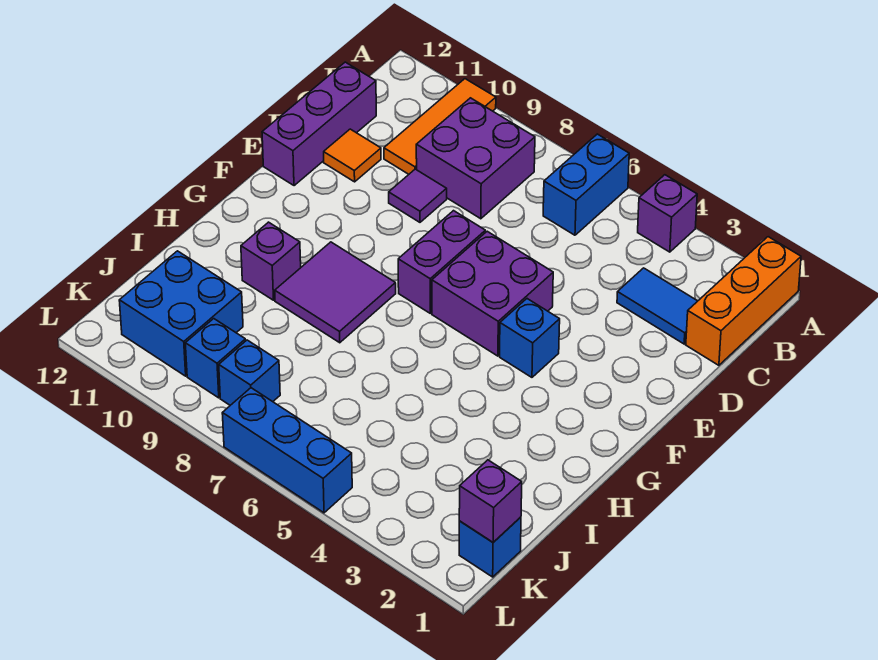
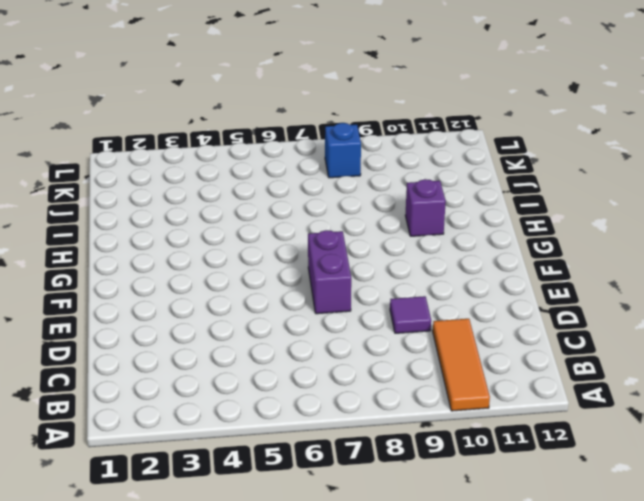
none -> orange 1x3 brick [686,237,801,365]
none -> purple 1x1 brick [638,175,697,252]
none -> blue 1x2 brick [543,134,629,235]

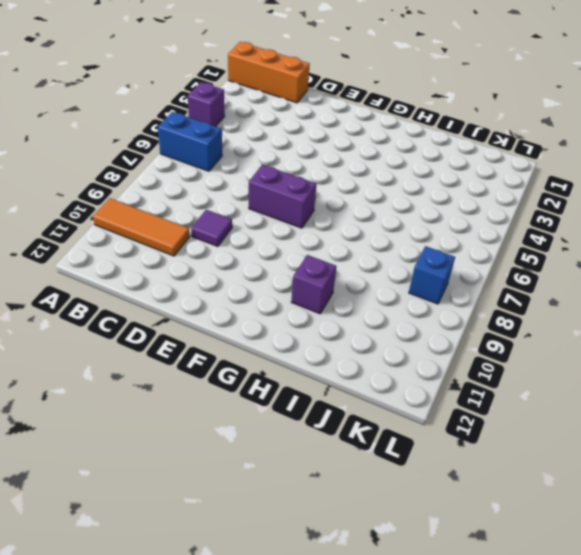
none -> purple 2x2 brick [416,98,535,219]
none -> blue 1x2 tile [617,268,697,344]
none -> purple 1x3 brick [262,62,376,186]

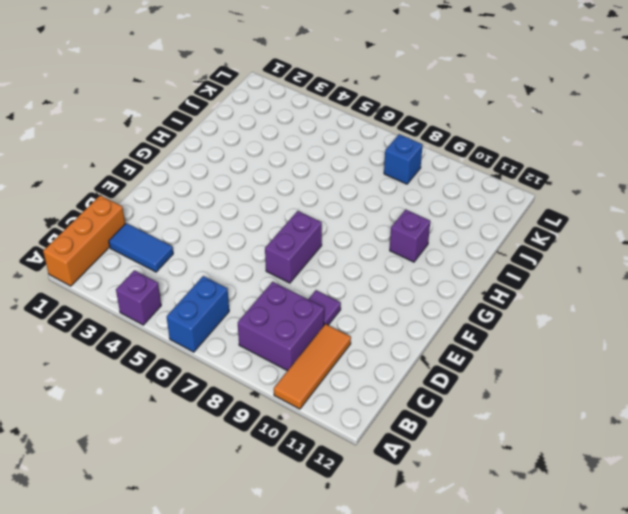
none -> purple 1x3 brick [262,62,376,186]
none -> orange 1x1 tile [324,129,381,182]
none -> purple 2x2 brick [432,231,553,356]

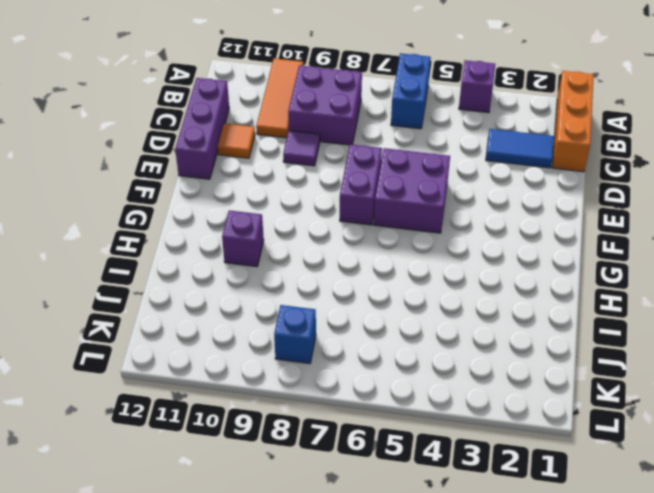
none -> blue 1x1 brick [500,299,560,377]
none -> purple 2x2 tile [275,242,396,343]
none -> blue 2x2 brick [119,251,243,376]

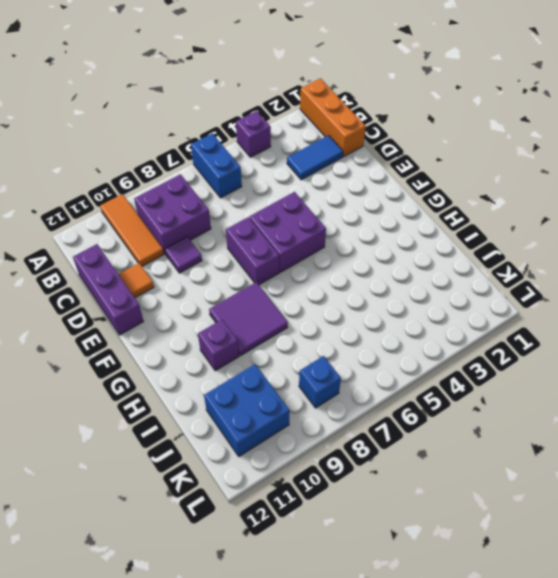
none -> blue 1x1 brick [500,299,560,377]
none -> blue 1x1 brick [459,517,521,577]
none -> blue 1x1 brick [185,319,246,398]

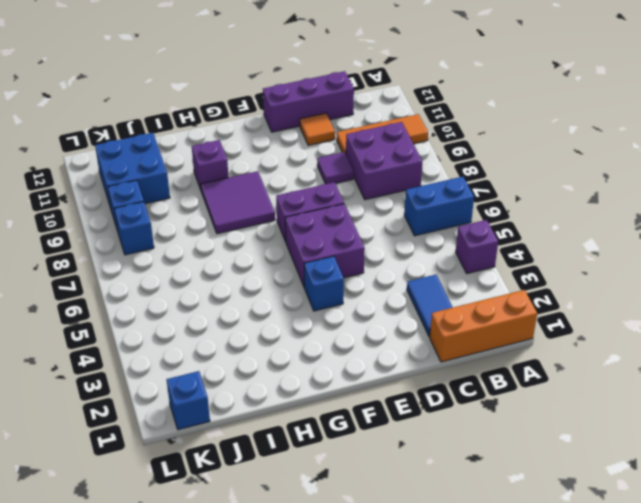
none -> blue 1x3 brick [222,388,352,513]
none -> purple 1x1 brick [459,460,522,542]

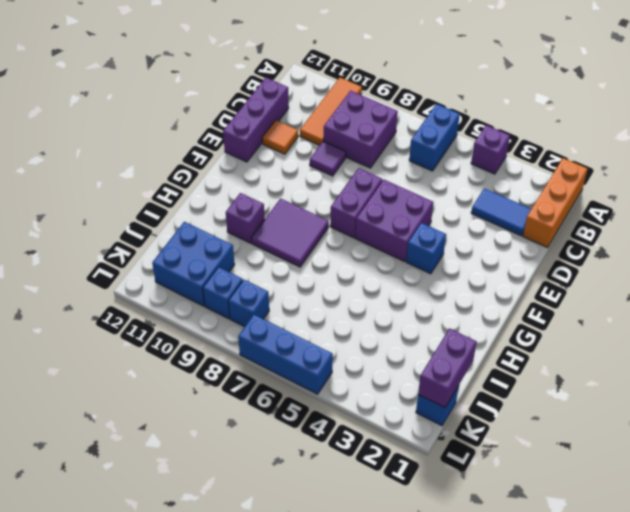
purple 1x2 brick [418,329,477,408] -> purple 1x1 brick [459,460,522,542]

